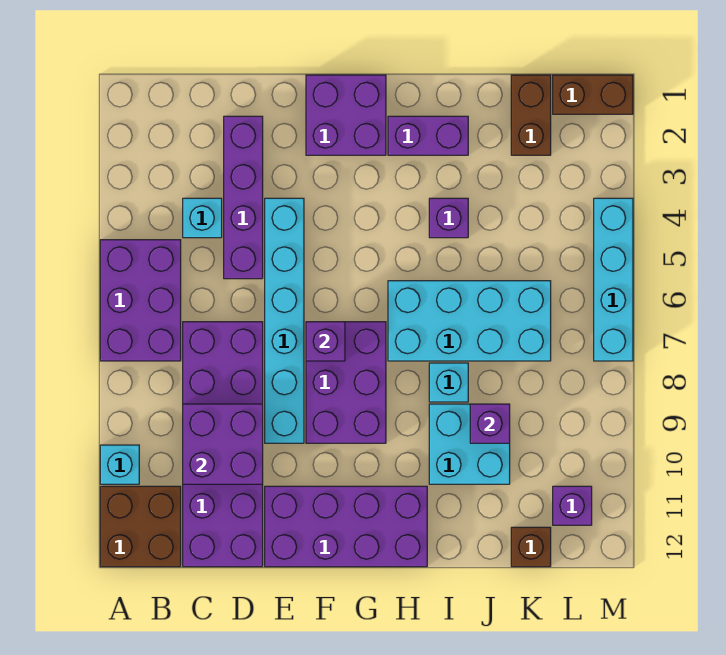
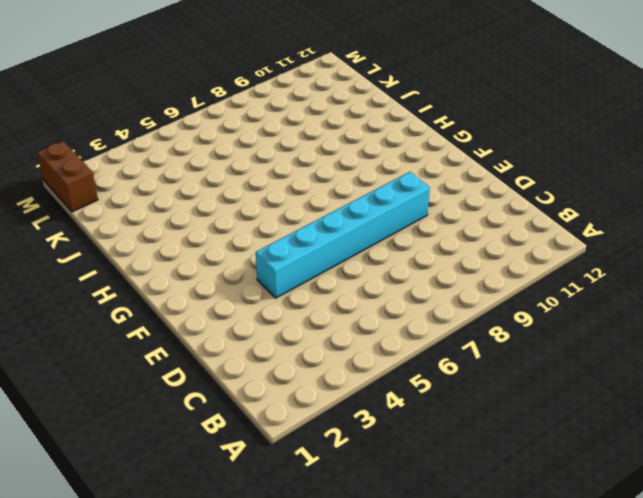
none -> purple 2x3 brick [100,240,181,361]
none -> cyan 1x1 brick [100,445,139,484]
none -> brown 2x2 brick [100,486,181,567]

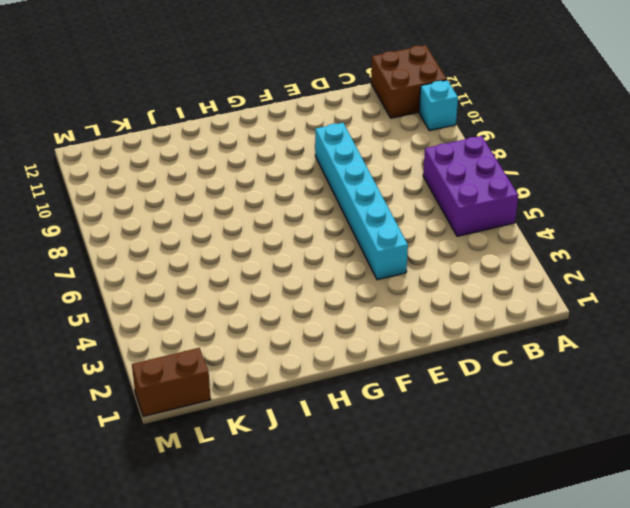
none -> cyan 1x1 brick [183,198,222,238]
none -> purple 2x6 brick [183,322,263,567]
none -> purple 1x4 brick [224,116,263,279]

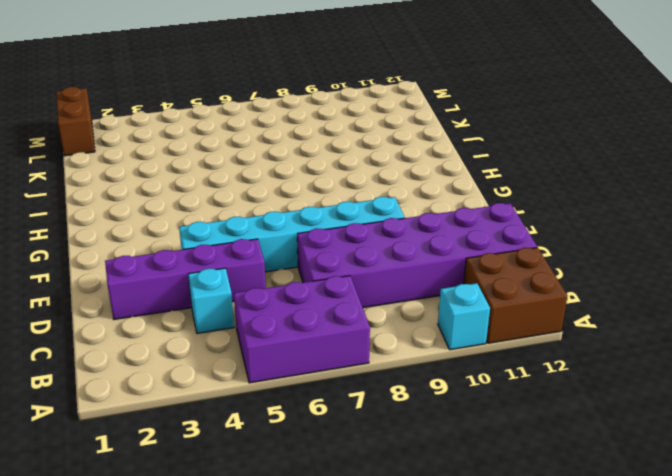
none -> purple 2x4 brick [265,486,427,567]
none -> purple 2x2 brick [306,75,386,155]
none -> purple 2x3 brick [306,322,386,443]

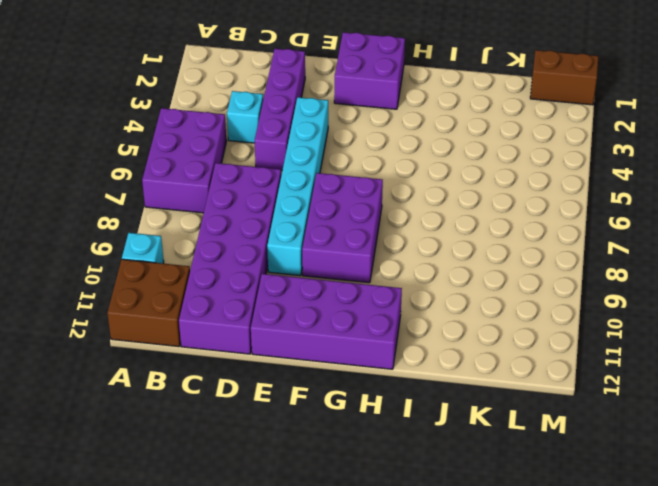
none -> purple 1x2 brick [388,116,468,155]
none -> cyan 2x4 brick [388,281,551,361]
none -> purple 1x1 brick [429,198,468,238]

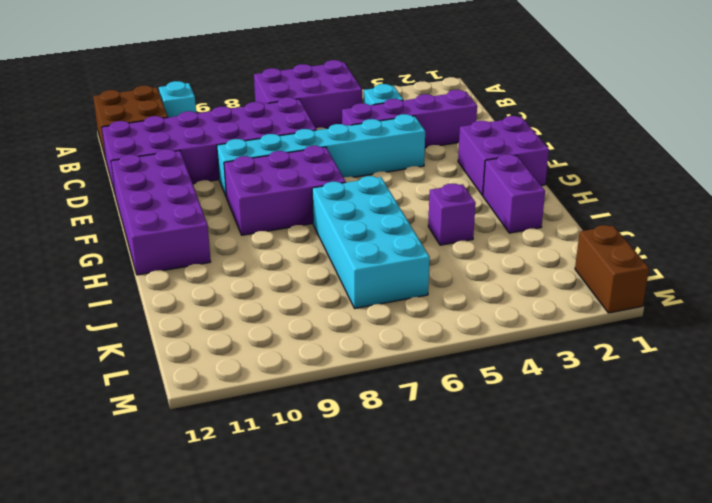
none -> cyan 1x1 brick [429,363,468,402]
none -> cyan 2x2 brick [429,404,510,484]
none -> brown 1x2 brick [511,75,551,155]

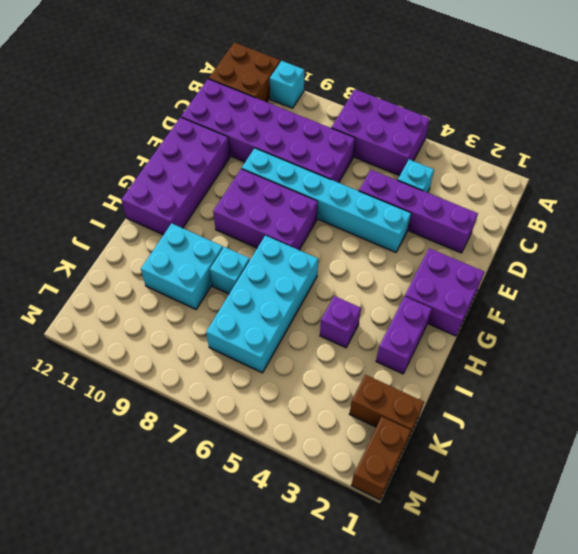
none -> brown 1x1 brick [511,527,551,567]
none -> purple 1x1 brick [553,486,592,525]
none -> cyan 1x4 brick [594,198,633,361]

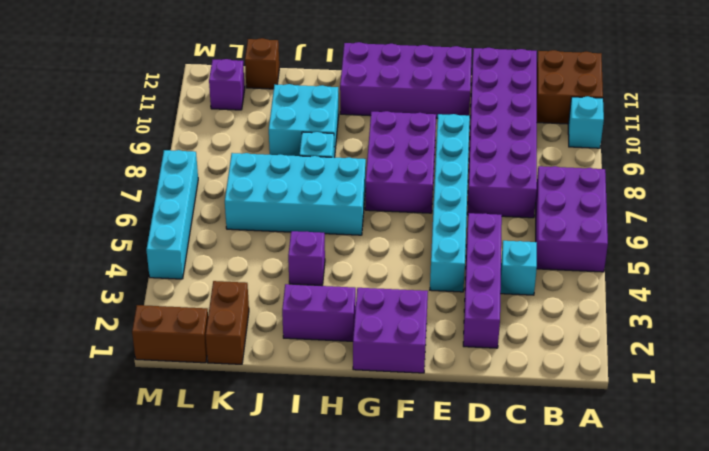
none -> purple 2x2 brick [183,404,263,484]
none -> purple 1x1 brick [306,322,345,361]
none -> purple 1x1 brick [470,404,510,443]

